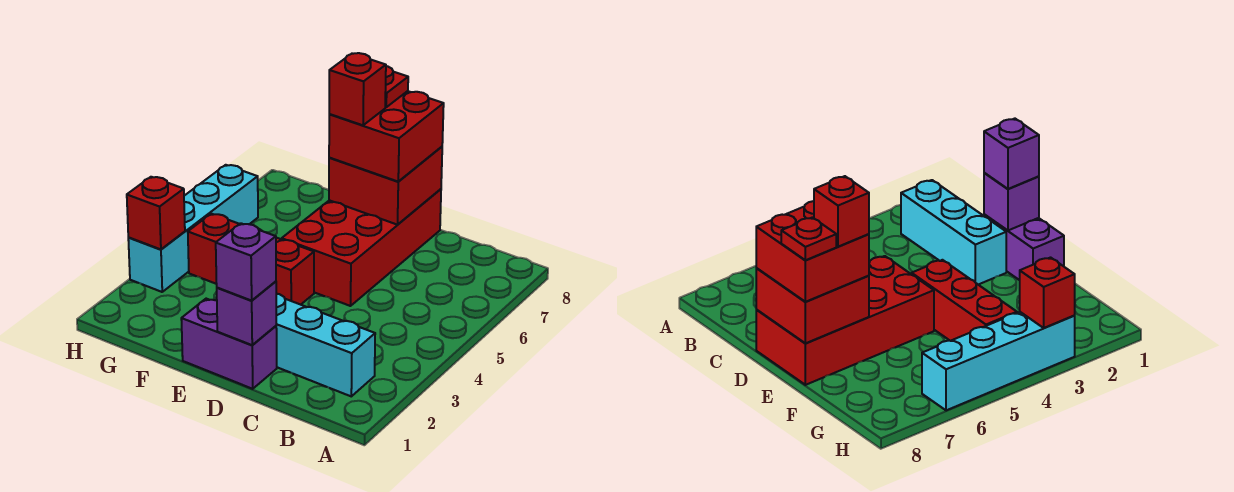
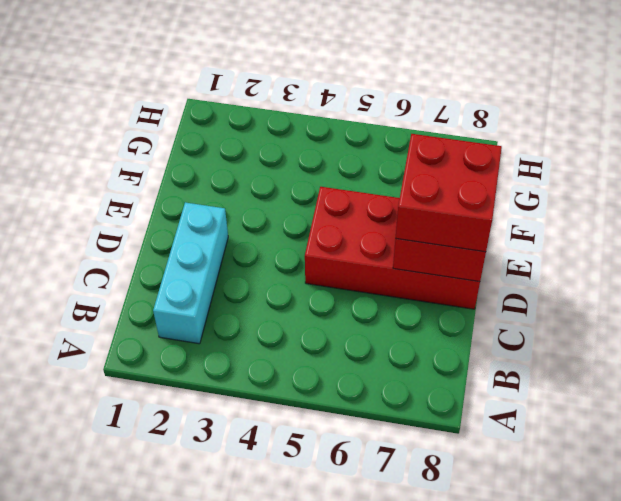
none -> purple 1x2 brick [181,299,277,389]
none -> red 1x3 brick [188,214,314,305]
none -> cyan 1x4 brick [128,165,258,292]

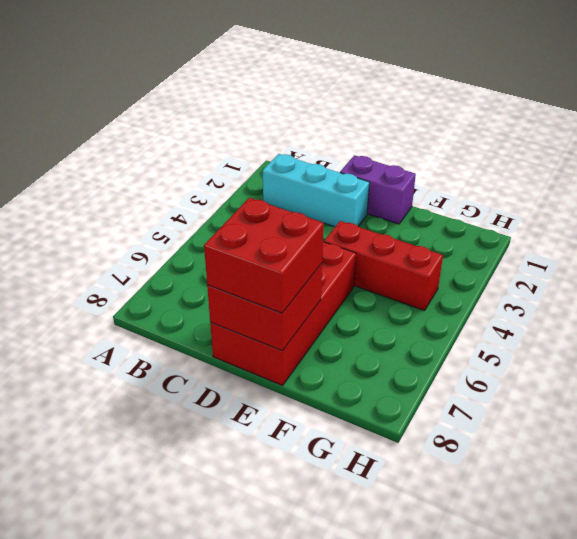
none -> cyan 1x4 brick [128,165,258,292]
none -> purple 1x1 brick [217,281,276,345]
none -> red 1x1 brick [127,177,185,249]

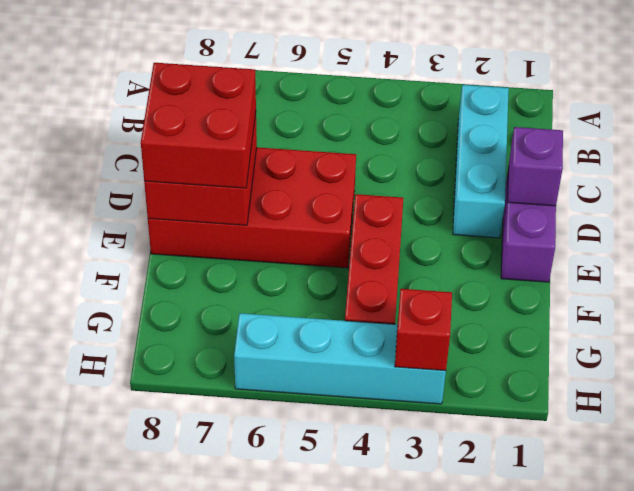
none -> purple 1x1 brick [216,223,276,301]
none -> red 1x1 brick [329,53,386,125]
none -> red 1x1 plate [385,66,408,107]

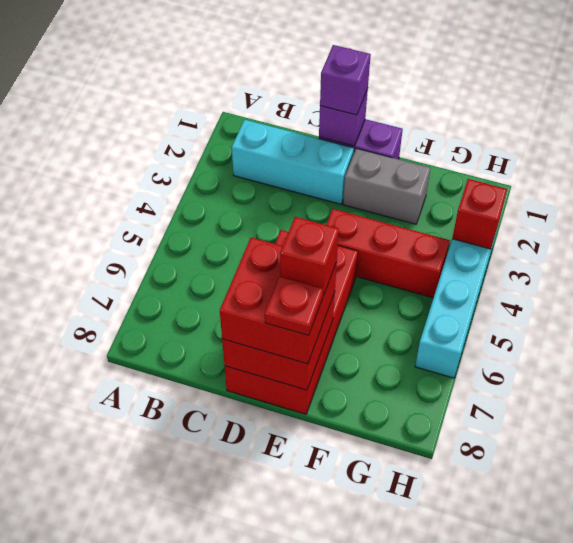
grey 1x2 brick [343,148,430,224] -> none

